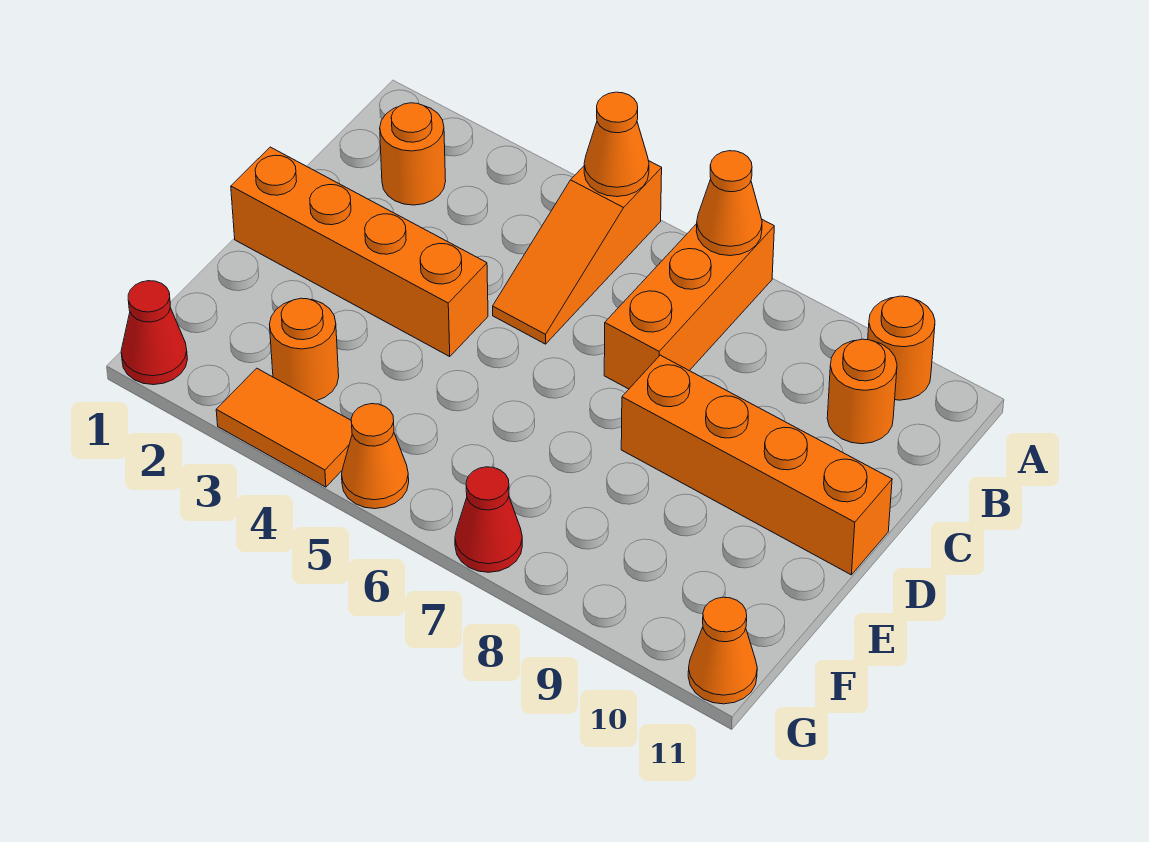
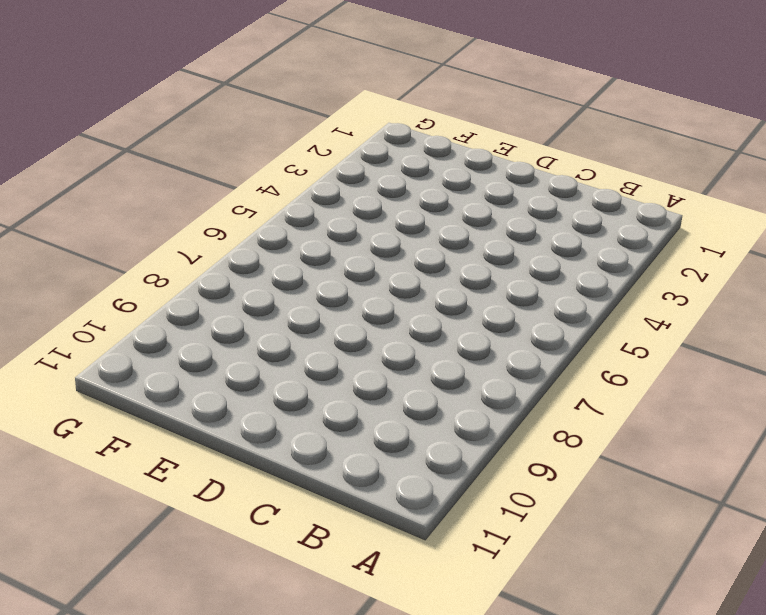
none -> orange 1x3 slope [493,161,662,344]
none -> orange 1x3 brick [604,220,774,389]
none -> orange 1x1 round brick [868,296,935,400]

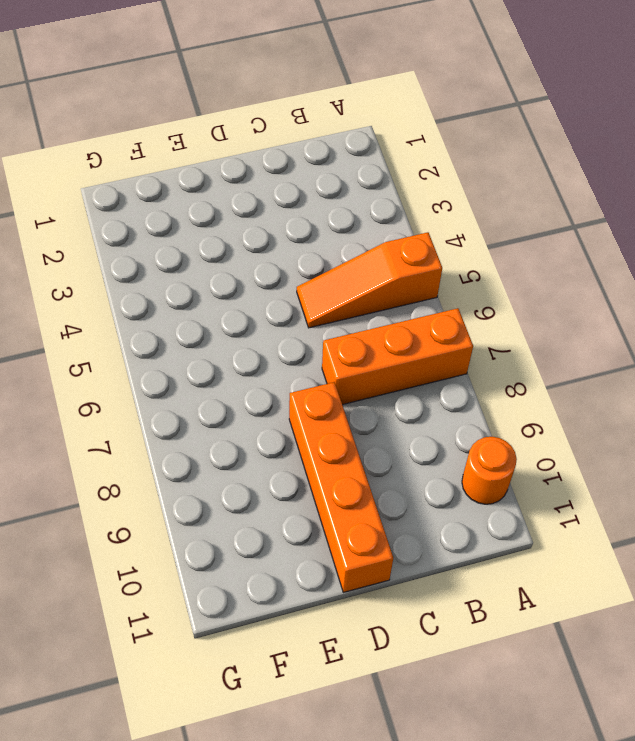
none -> orange 1x1 round brick [380,103,446,205]
none -> orange 1x1 round brick [827,339,897,444]
none -> orange 1x4 brick [231,147,488,357]

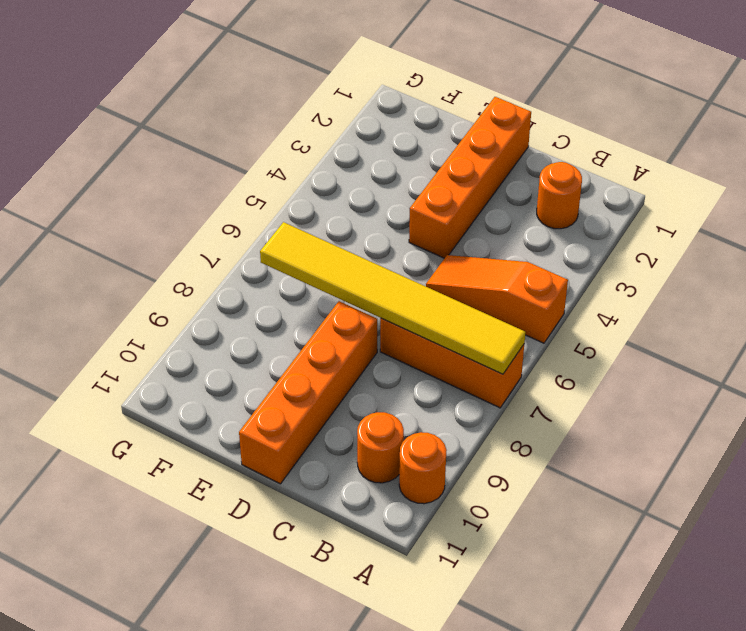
yellow 1x6 tile [260,222,526,374] -> orange 1x1 cone [696,151,762,256]
none -> orange 1x1 round brick [269,298,339,401]
none -> red 1x1 cone [121,281,187,385]
none -> orange 1x2 tile [216,368,352,487]

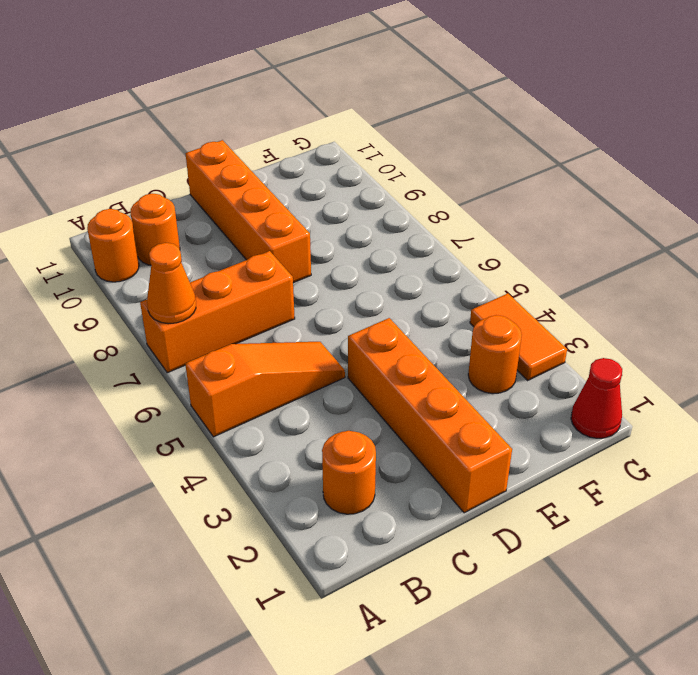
none -> orange 1x1 cone [342,404,409,509]
none -> red 1x1 cone [455,467,522,572]
none -> orange 1x1 cone [688,597,757,704]

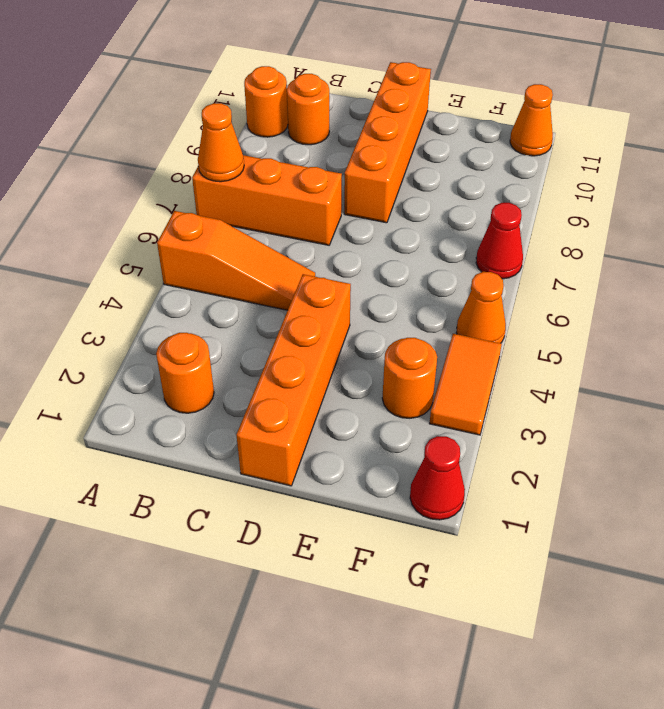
none -> orange 1x1 cone [584,92,649,197]

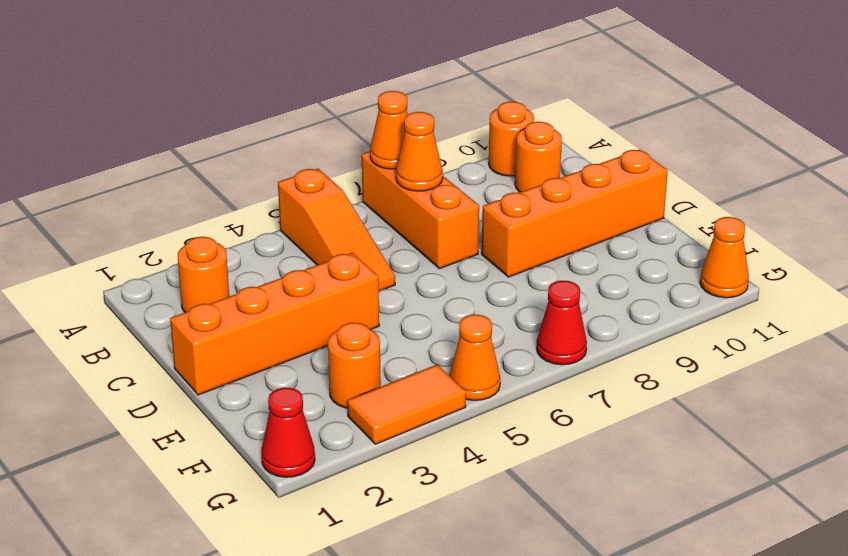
orange 1x1 cone [396,112,443,191] -> orange 1x1 cone moved to [584,92,649,197]

